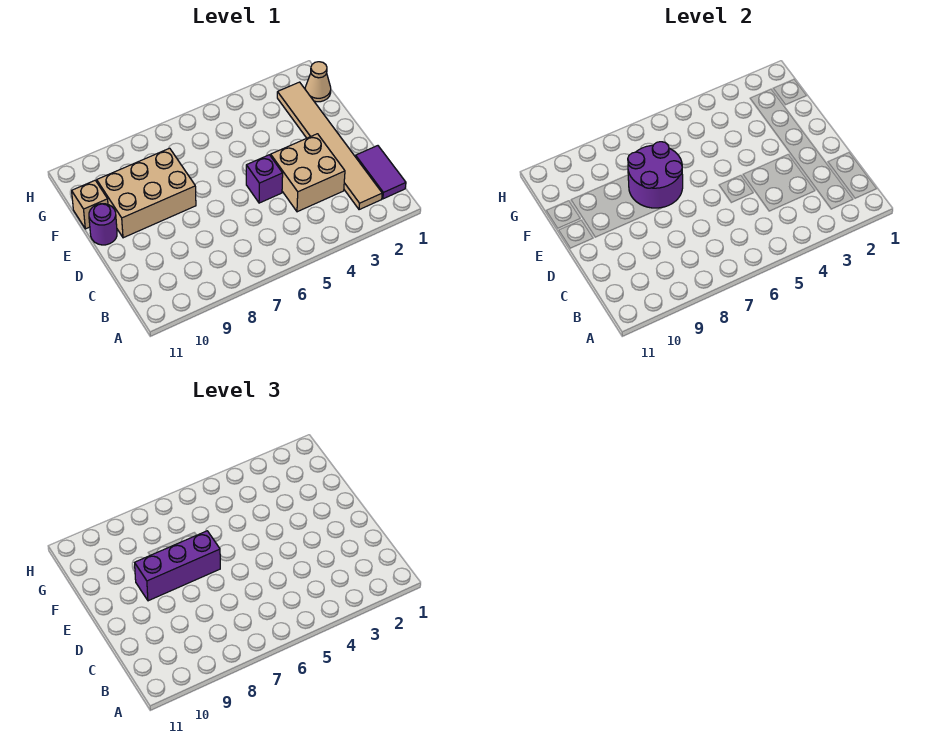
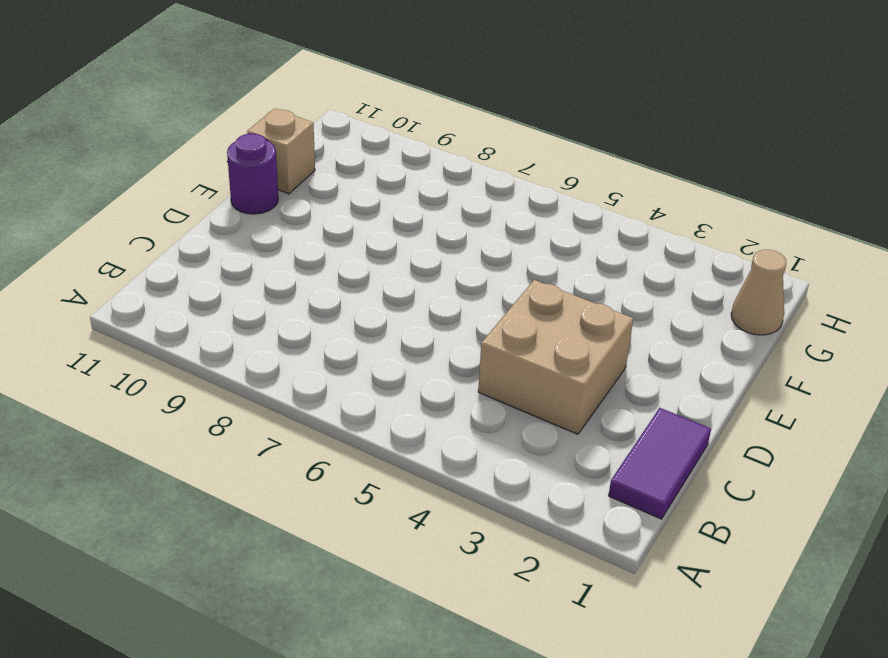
none -> tan 1x6 tile [277,82,382,210]
none -> purple 1x1 brick [246,155,283,203]

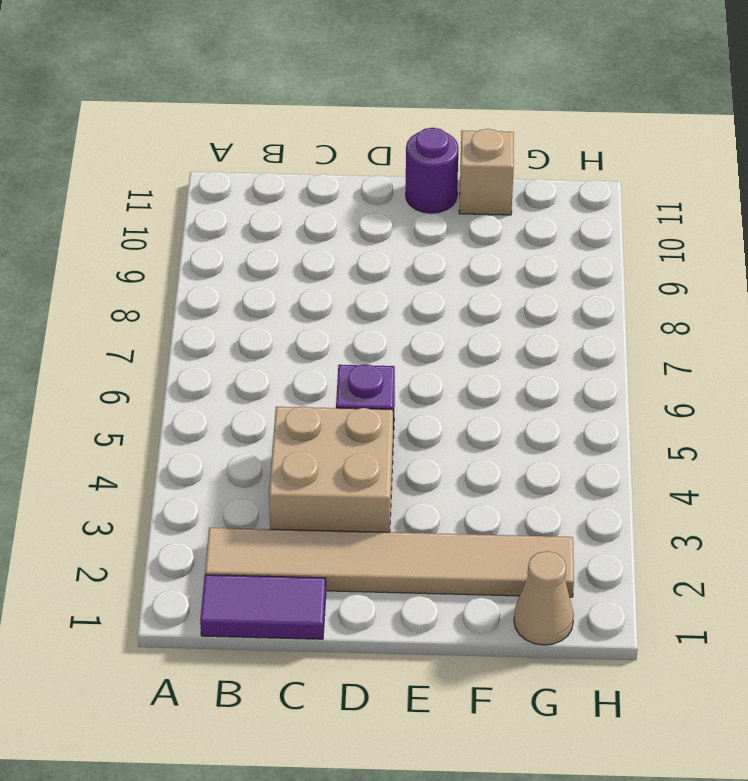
none -> tan 2x3 brick [97,148,196,238]
none -> purple 2x2 round brick [628,142,683,208]

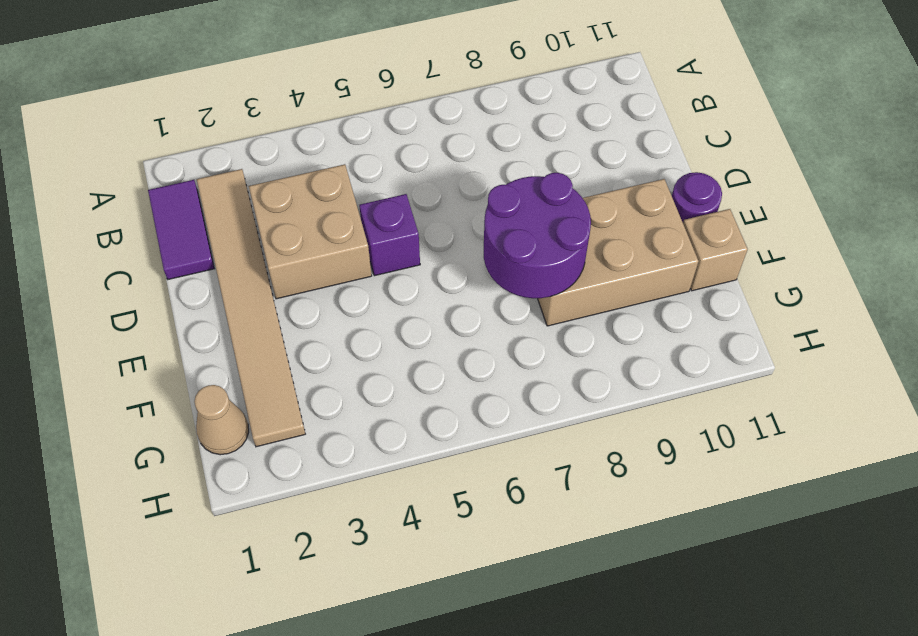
none -> purple 1x3 brick [135,531,220,601]

